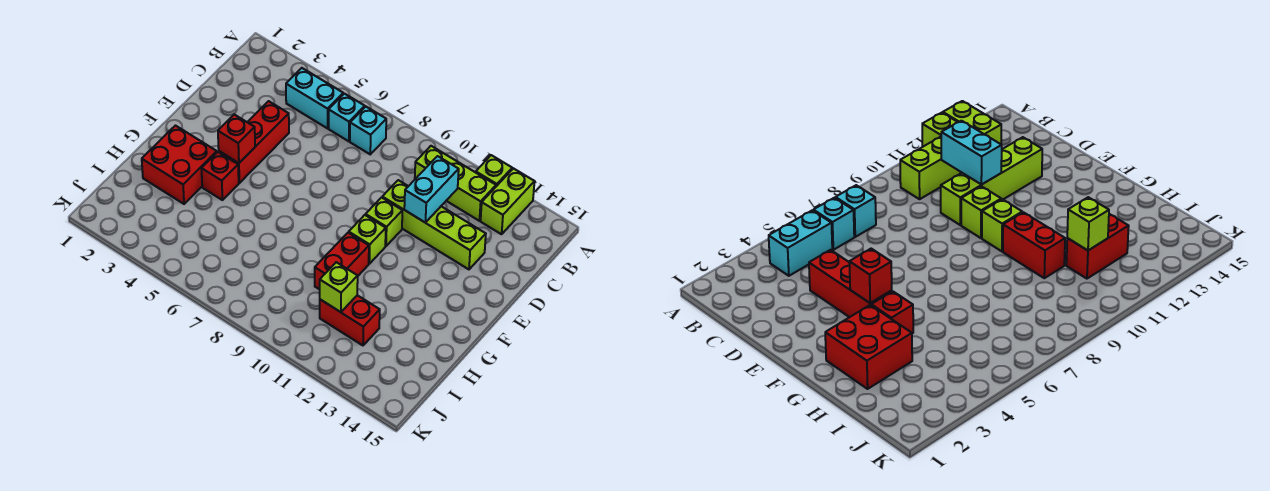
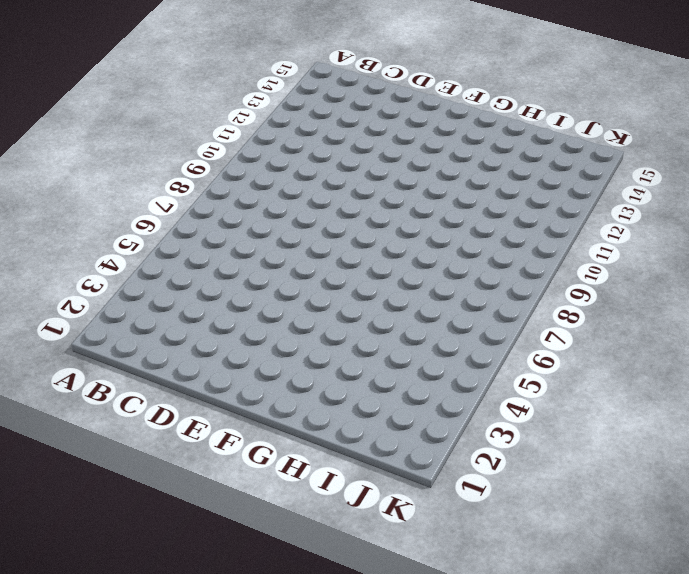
none -> lime 1x1 brick [476,155,512,186]
none -> lime 1x2 brick [481,168,535,234]
none -> cyan 1x2 brick [286,68,343,128]

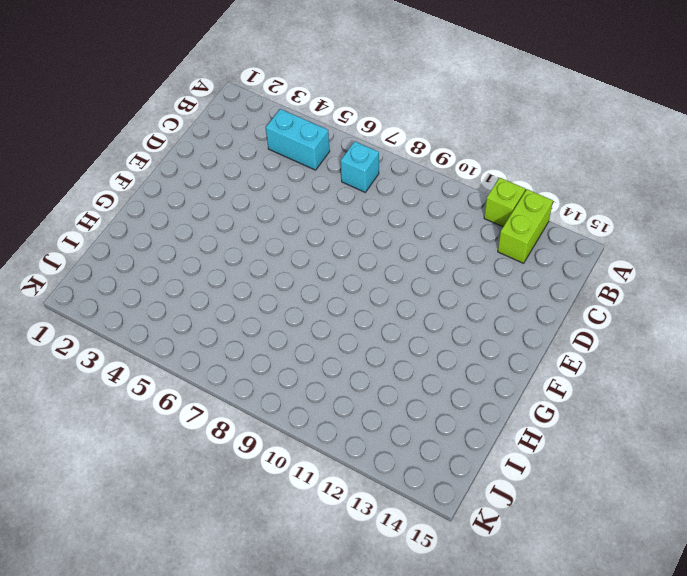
none -> cyan 1x1 brick [329,94,365,141]
none -> lime 1x3 brick [415,146,496,221]
none -> red 1x3 brick [219,101,289,183]

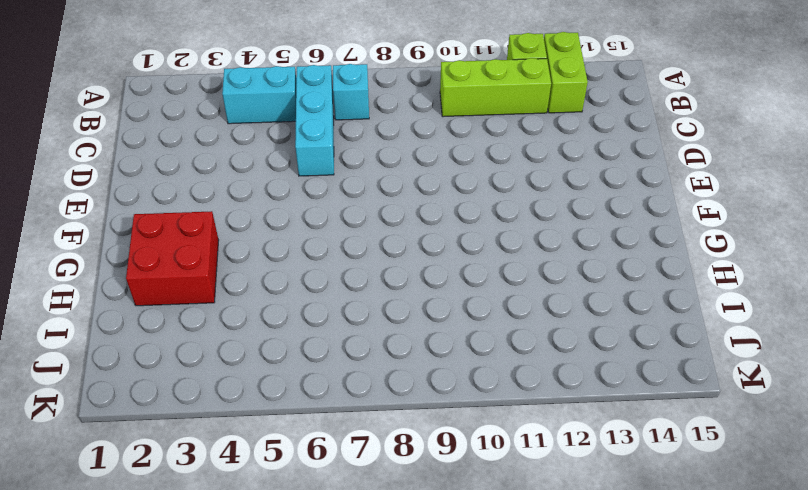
cyan 1x3 brick [295,65,334,176] -> cyan 1x1 brick [329,94,365,141]
none -> red 1x3 brick [219,101,289,183]
none -> lime 1x4 brick [382,180,486,269]
none -> lime 1x1 brick [366,198,402,246]

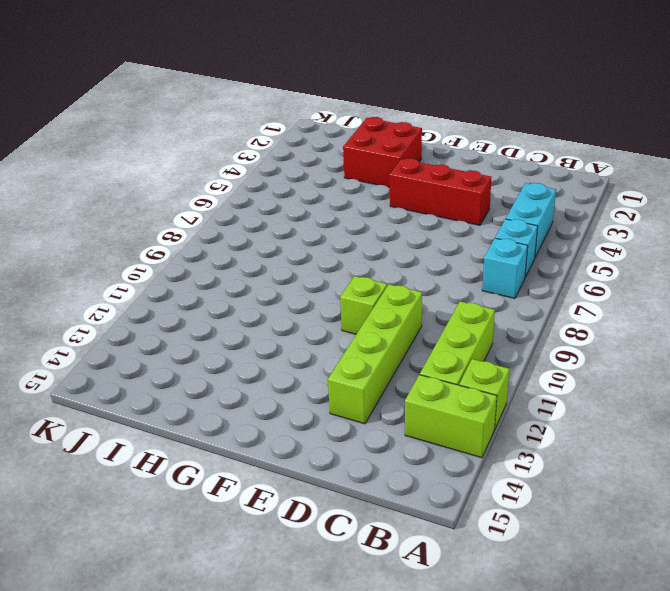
none -> lime 1x1 brick [349,215,386,264]
none -> red 1x1 brick [201,152,239,200]
none -> red 1x2 brick [315,233,369,289]

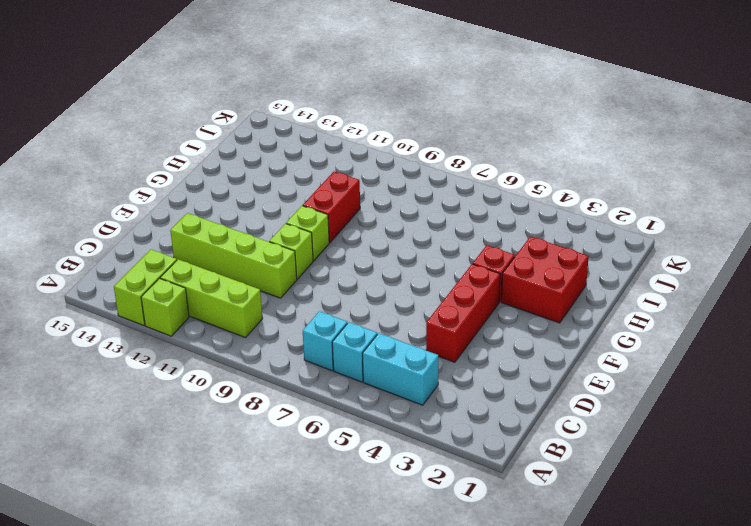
none -> red 1x2 brick [320,295,380,345]
none -> cyan 1x2 brick [404,156,459,222]
none -> red 1x1 brick [218,115,255,163]

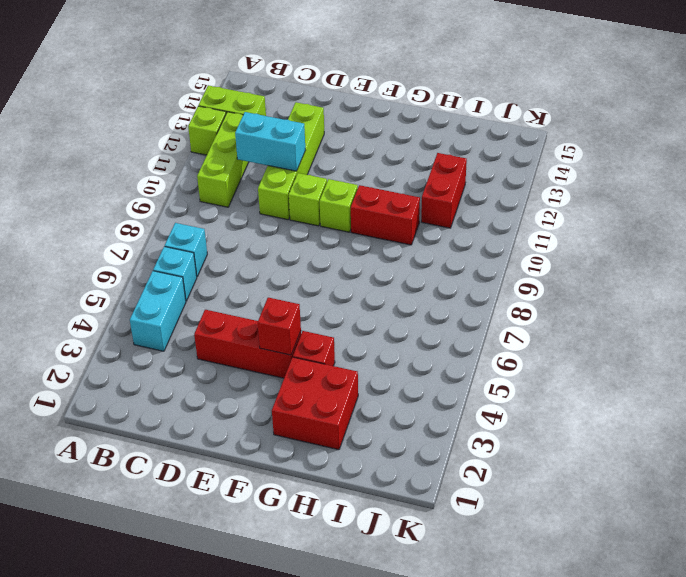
none -> lime 1x1 brick [320,262,358,312]

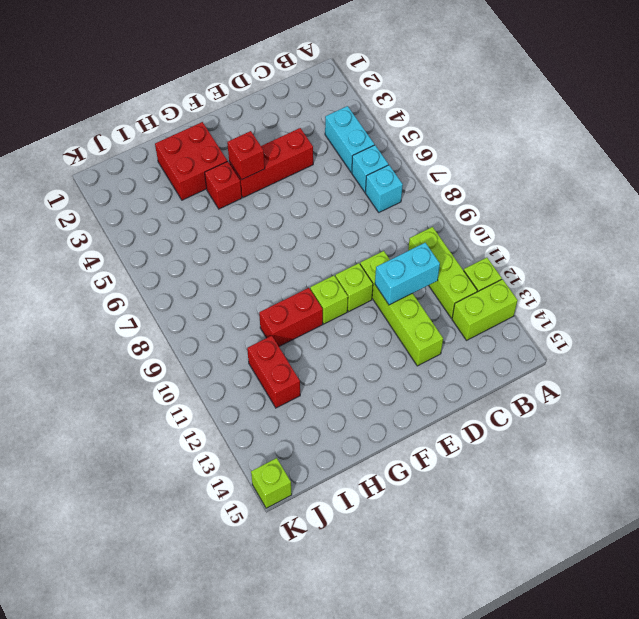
lime 1x1 brick [251,458,292,508] -> lime 1x1 brick moved to [320,262,358,312]

